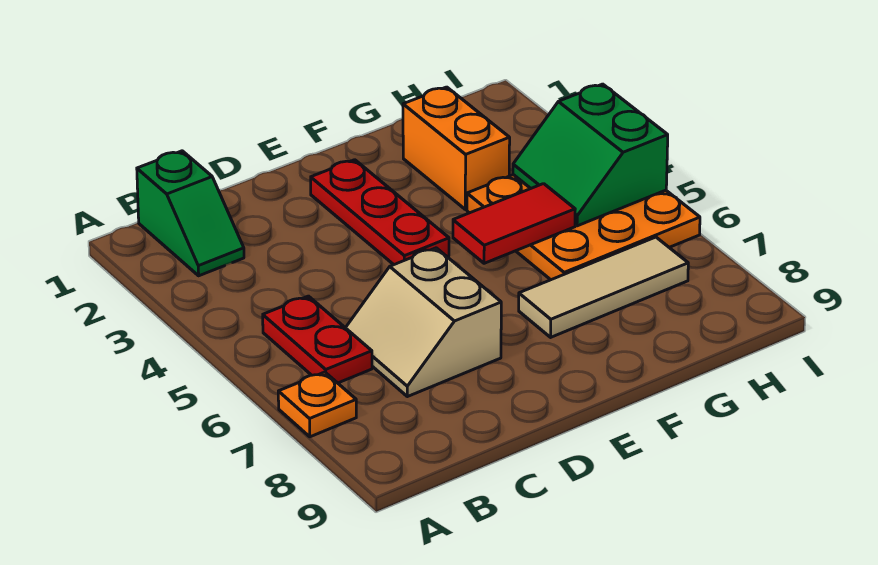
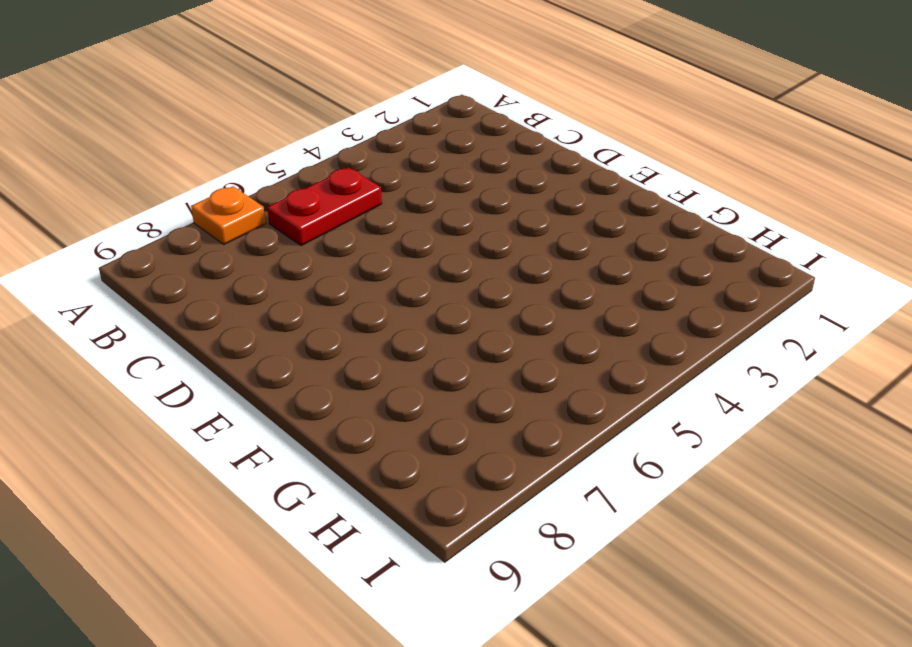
none -> green 1x2 slope [137,151,244,276]
none -> tan 2x2 slope [345,248,501,397]

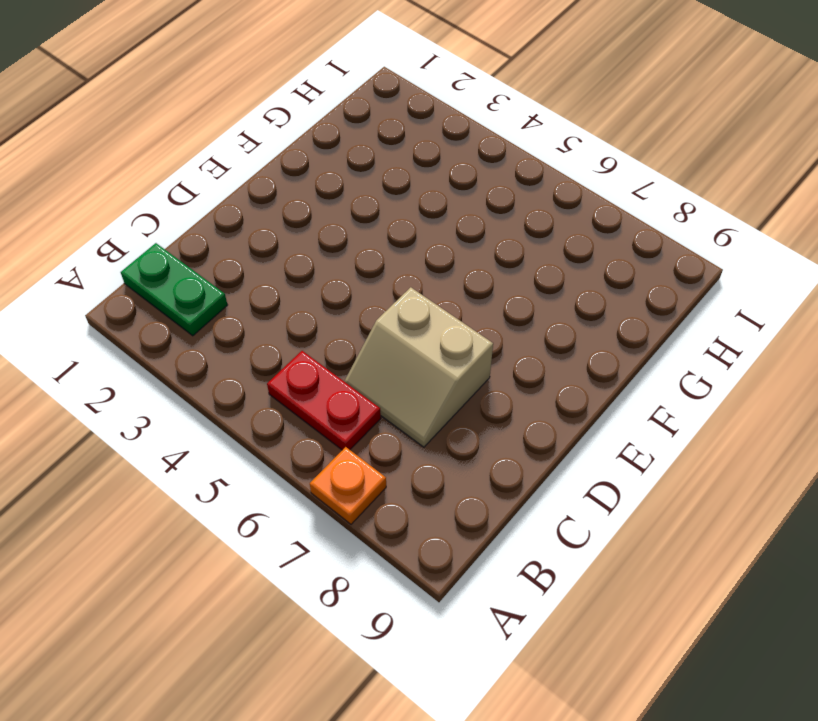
green 1x2 plate [121,243,227,336] -> green 1x2 slope [137,151,244,276]
none -> red 1x3 plate [311,160,449,265]
none -> tan 1x3 tile [519,237,688,337]

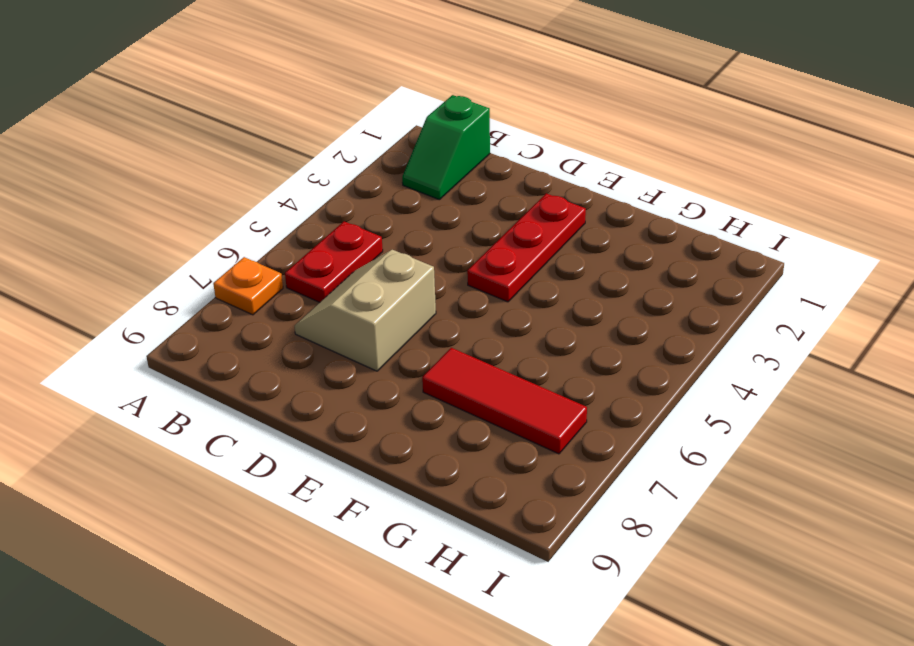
red 1x3 tile [422,348,587,454] -> tan 1x3 tile [519,237,688,337]
none -> orange 1x2 brick [403,87,510,210]
none -> orange 3x3 plate [467,175,700,280]

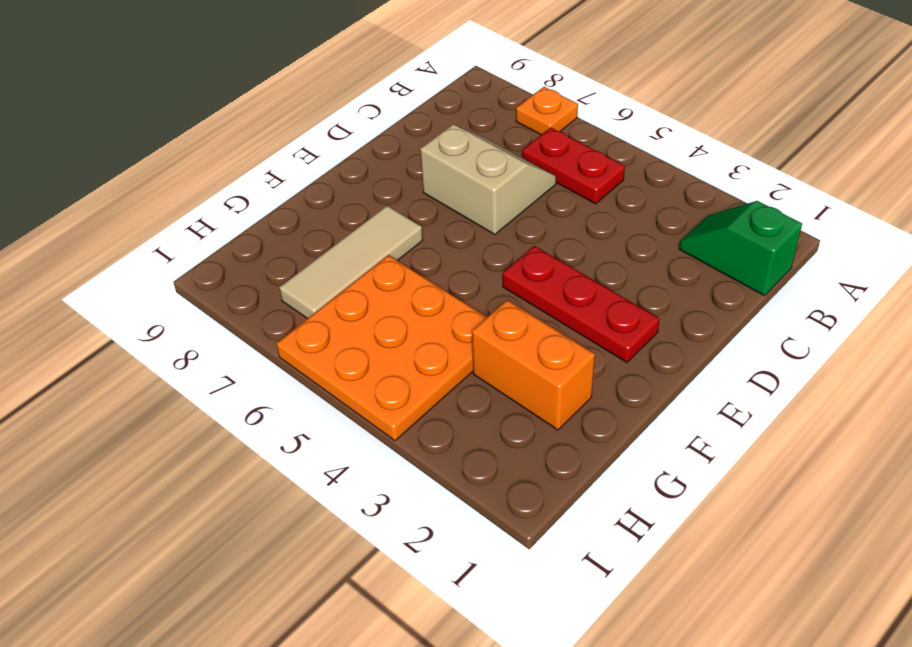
none -> red 1x2 tile [453,184,575,263]
none -> green 2x2 slope [513,84,668,226]

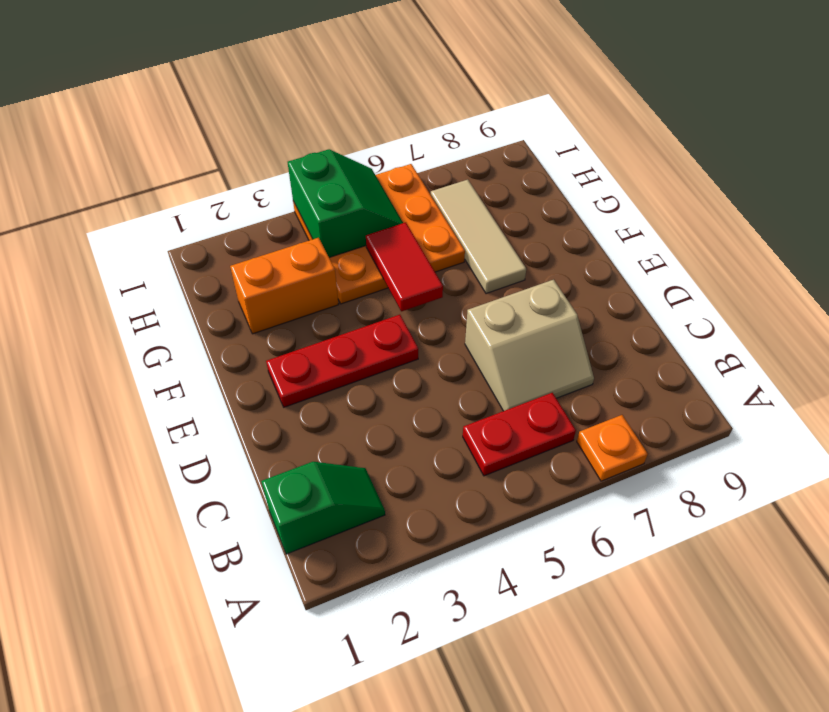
green 2x2 slope [288,149,403,258] -> green 2x2 slope turned to [513,84,668,226]

